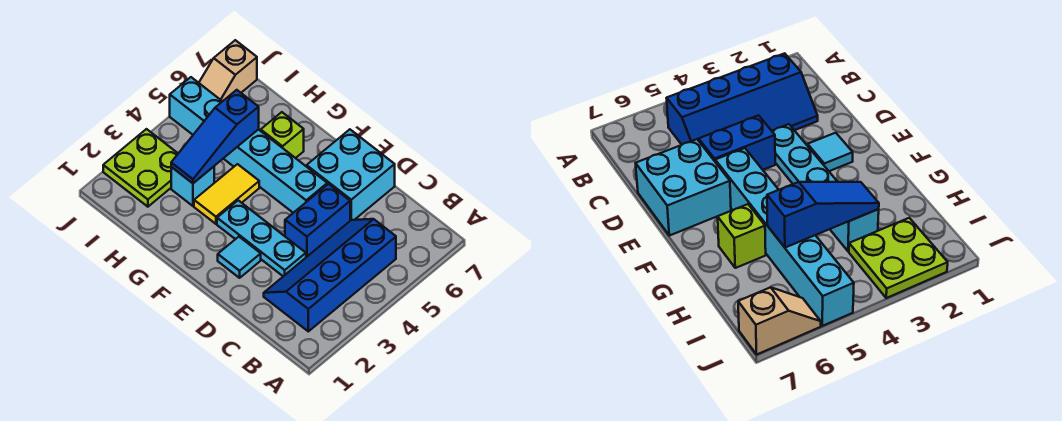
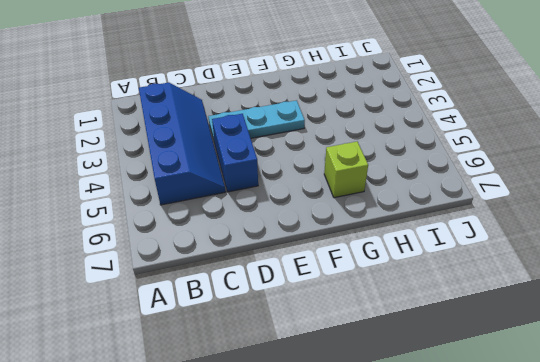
none -> cyan 2x2 brick [307,129,395,221]
none -> cyan 1x1 tile [218,237,261,278]
none -> cyan 1x6 brick [170,77,327,213]

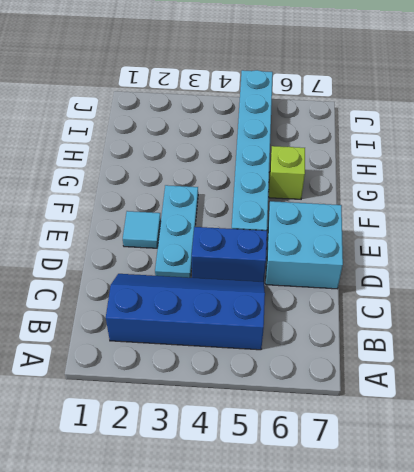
none -> yellow 1x2 tile [194,164,259,224]
none -> cyan 1x1 brick [171,167,214,206]
none -> lime 2x2 plate [103,129,178,207]

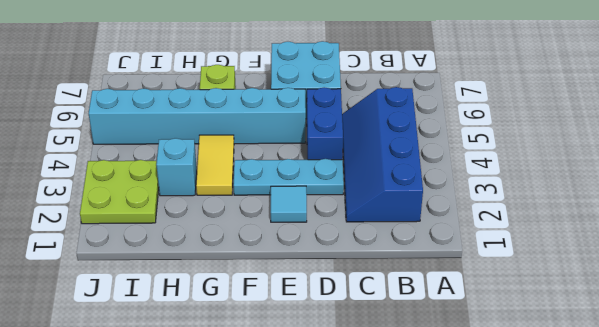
none -> tan 1x2 slope [199,40,257,101]
none -> blue 1x3 slope [171,90,259,183]

